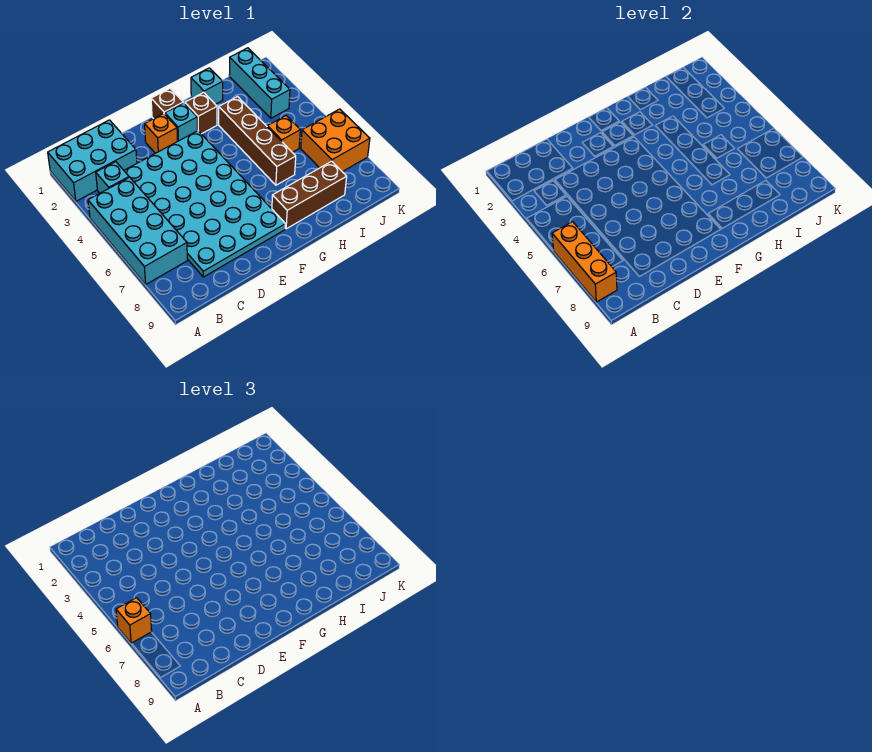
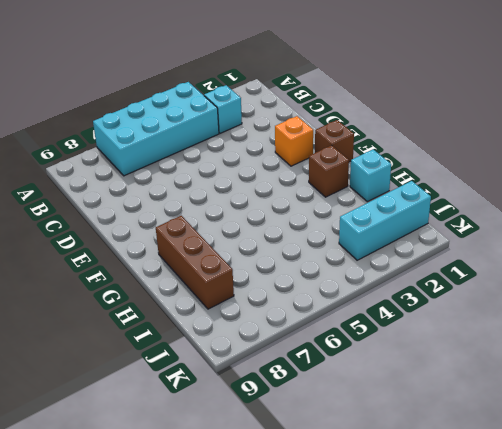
none -> cyan 2x3 brick [48,120,137,201]
none -> cyan 4x6 plate [124,131,285,277]
none -> cyan 1x1 brick [165,103,197,141]

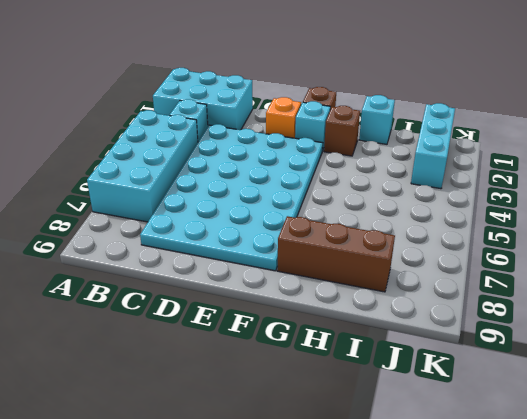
none -> brown 1x4 brick [219,97,296,185]
none -> orange 1x1 brick [267,116,300,152]
none -> orange 2x2 brick [301,109,370,172]

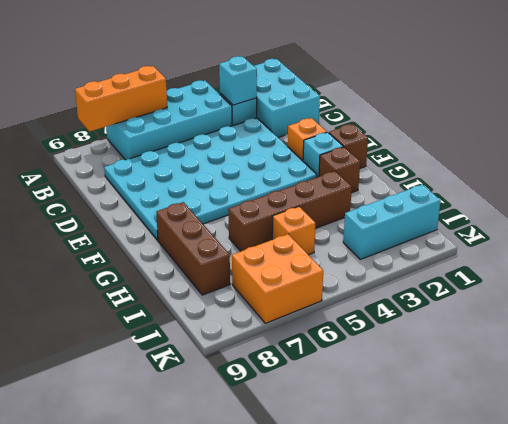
cyan 1x1 brick [219,56,257,105] -> cyan 1x1 brick moved to [191,68,223,104]
none -> orange 1x1 brick [116,598,152,643]

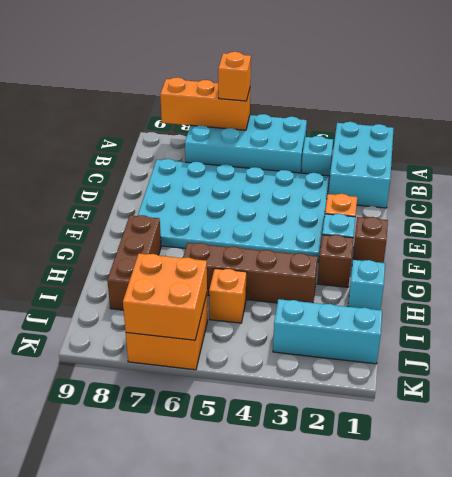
orange 2x2 brick [123,254,207,340] -> none

